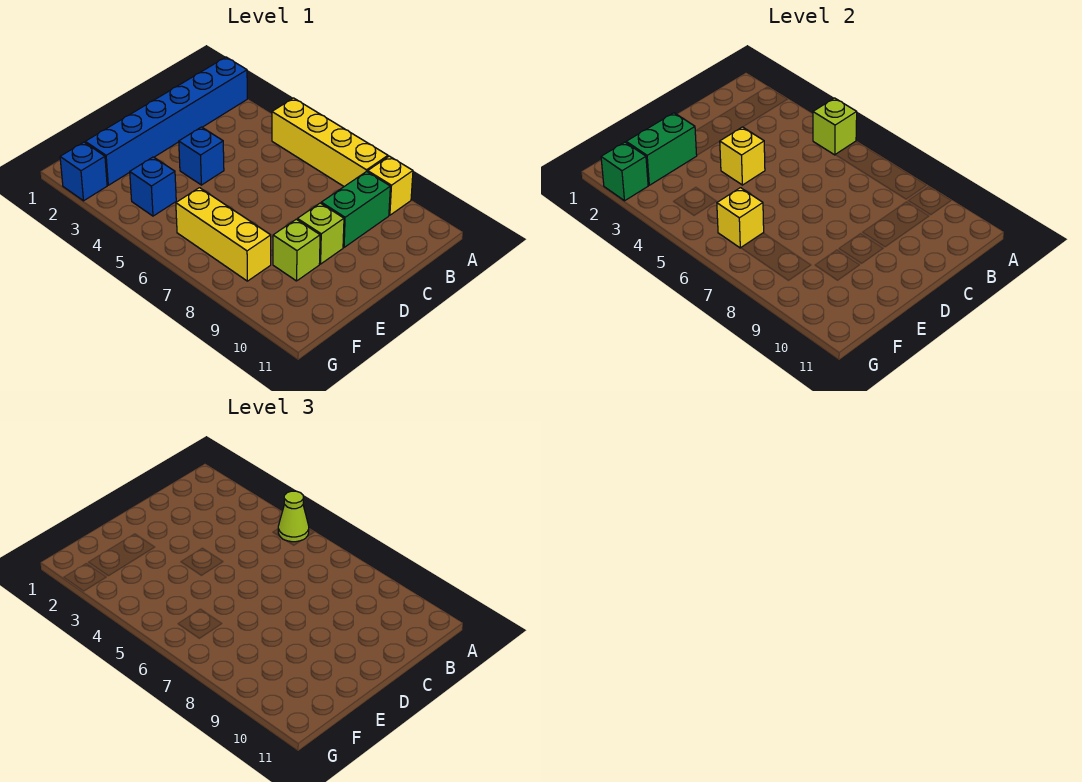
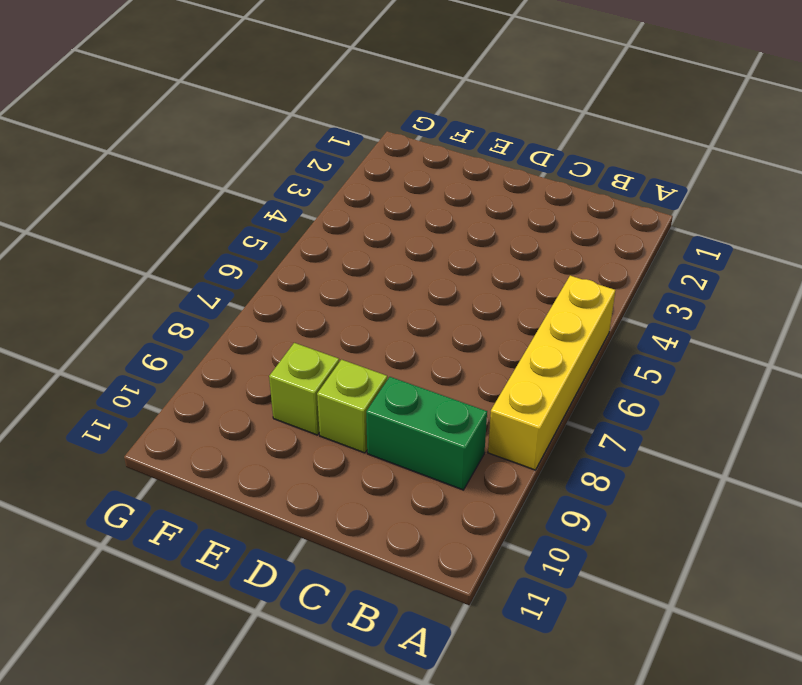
none -> blue 1x6 brick [85,57,247,185]
none -> yellow 1x1 brick [368,156,413,215]
none -> blue 1x1 brick [179,127,224,185]

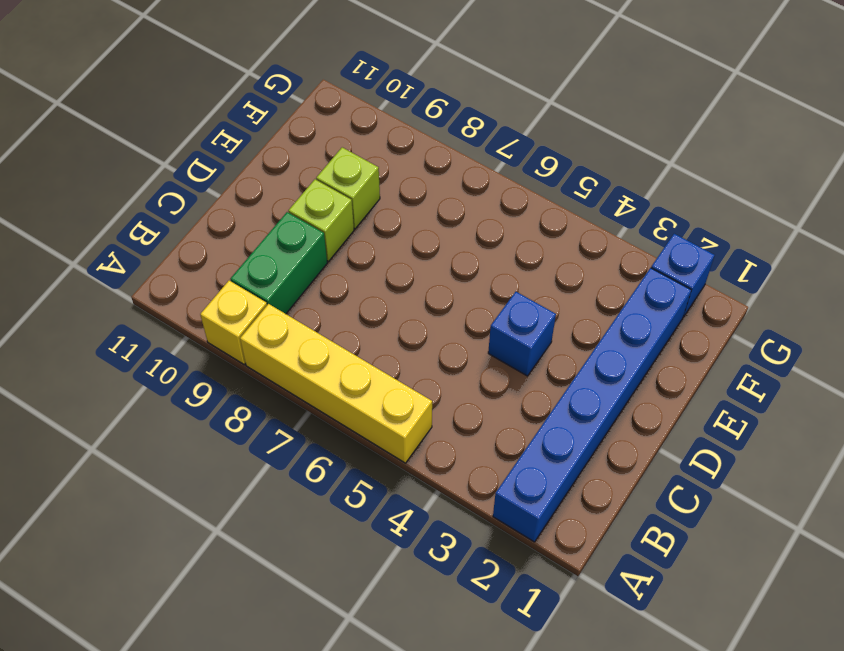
none -> blue 1x1 brick [130,157,176,216]
none -> yellow 1x3 brick [176,188,271,281]
none -> lime 1x1 brick [813,98,857,155]

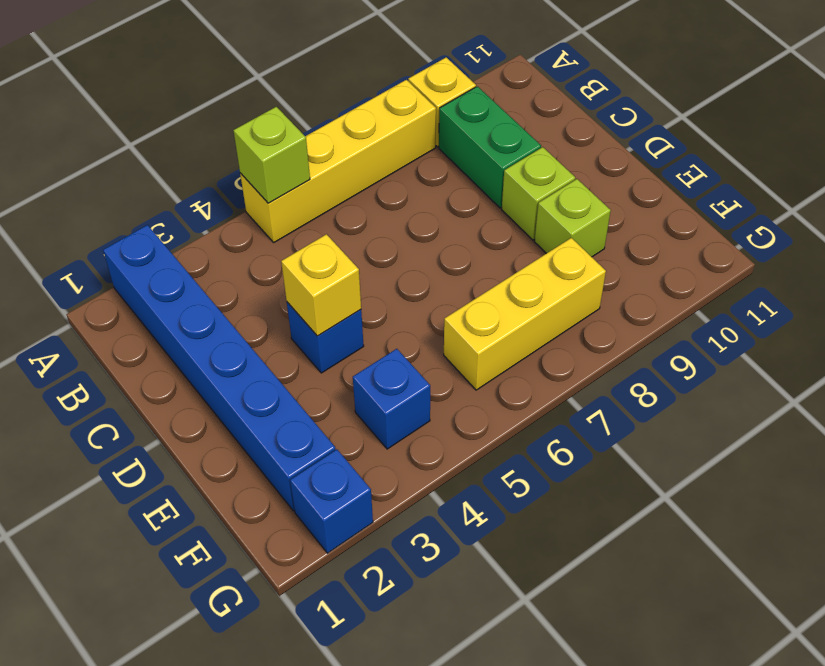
none -> green 1x2 brick [626,113,697,185]
none -> yellow 1x1 brick [717,188,764,248]
none -> green 1x1 brick [601,142,648,201]

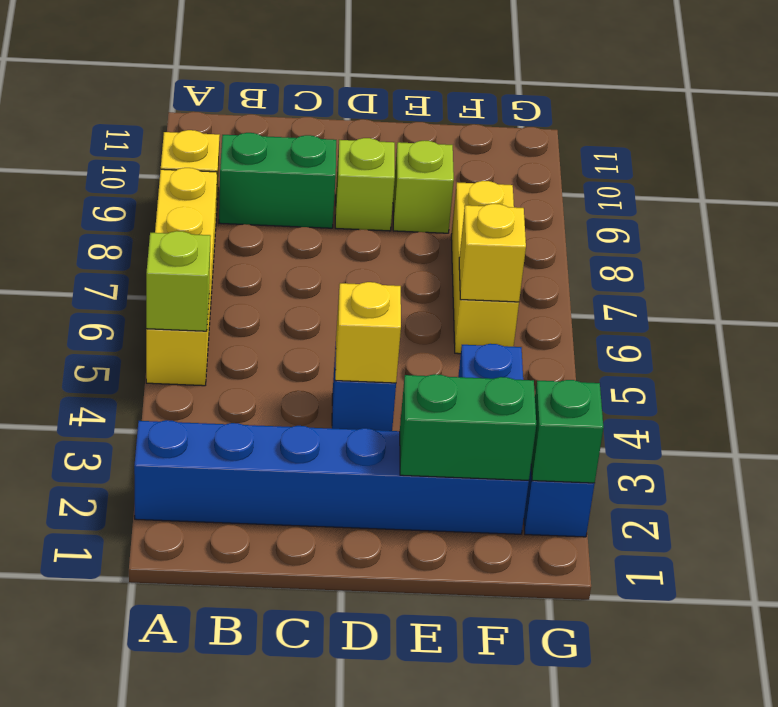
none -> lime 1x1 cone [278,491,309,542]

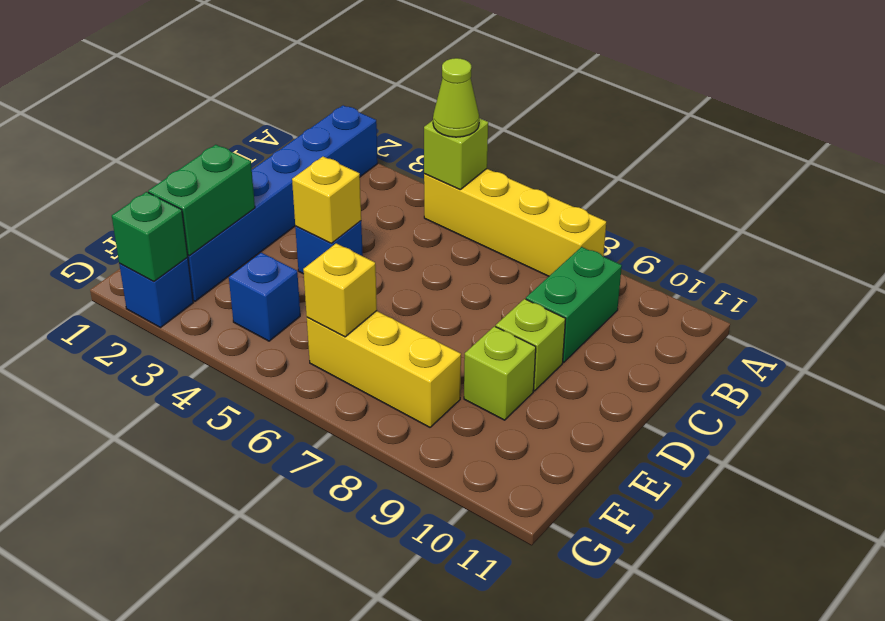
none -> yellow 1x1 brick [368,156,413,215]

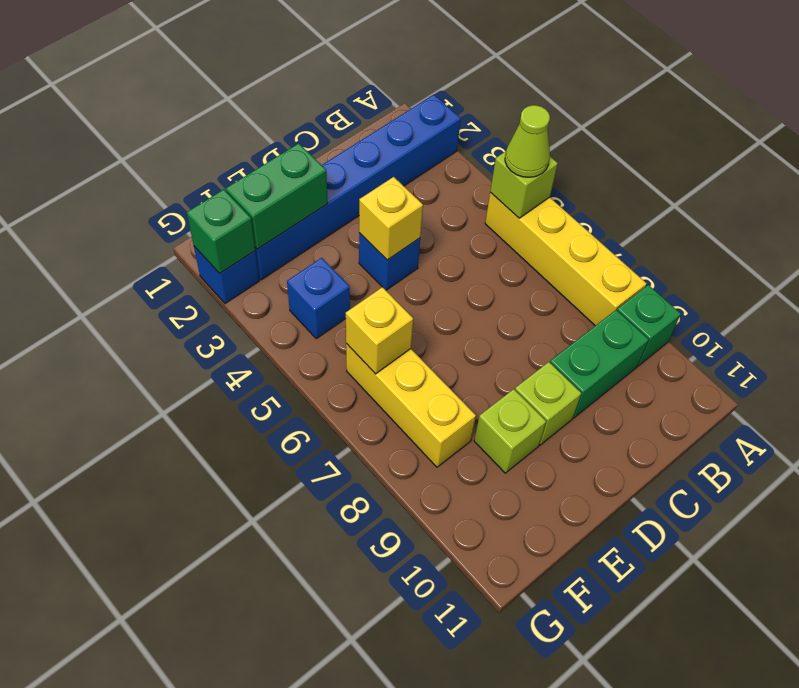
green 1x1 brick [617,285,681,366] -> yellow 1x1 brick [368,156,413,215]

